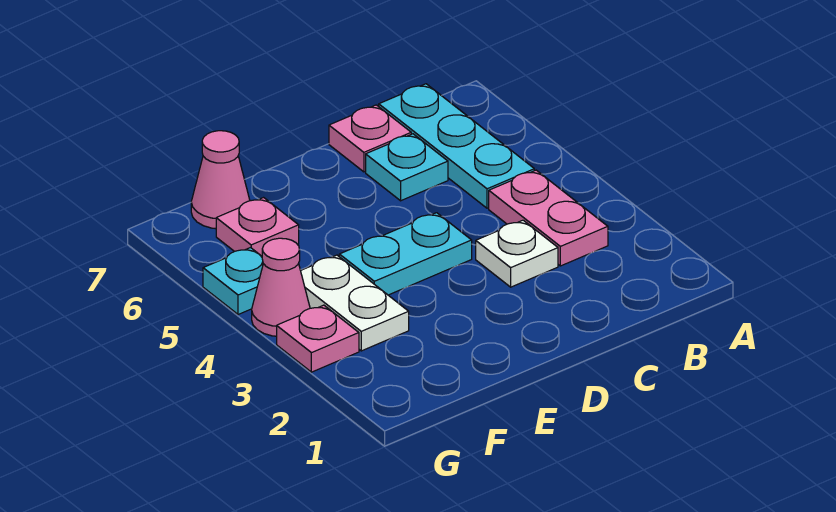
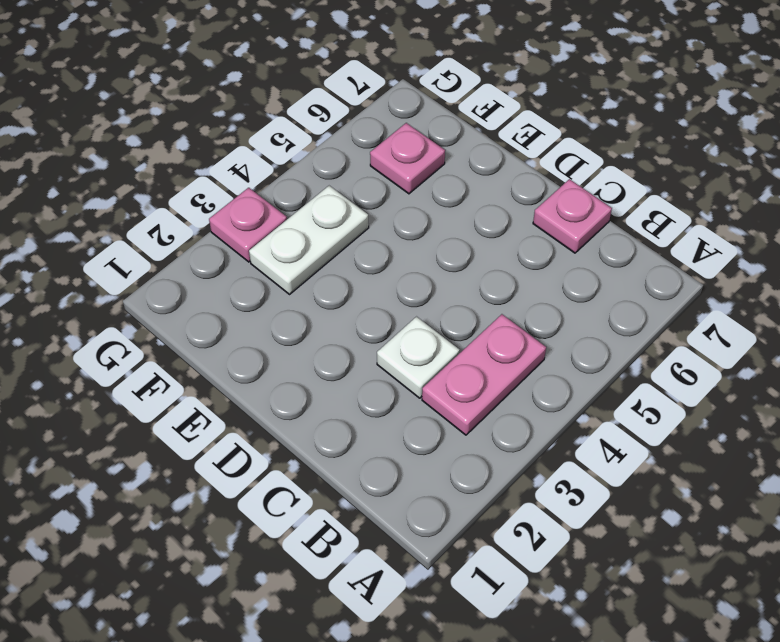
none -> cyan 1x3 plate [379,84,534,208]
none -> cyan 1x1 plate [366,134,448,201]
none -> cyan 1x2 plate [339,213,472,295]

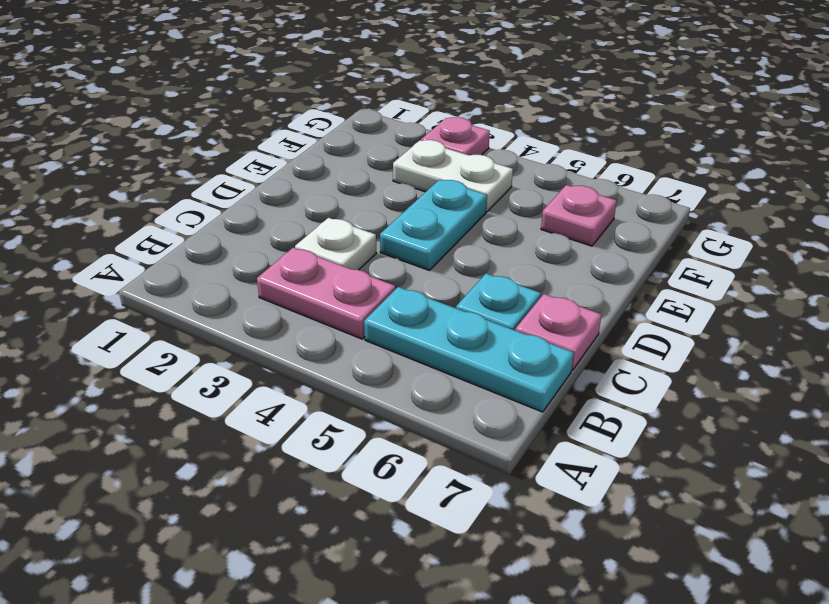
none -> pink 1x1 cone [191,131,250,229]
none -> pink 1x1 cone [252,238,310,336]
none -> cyan 1x1 plate [203,248,263,315]

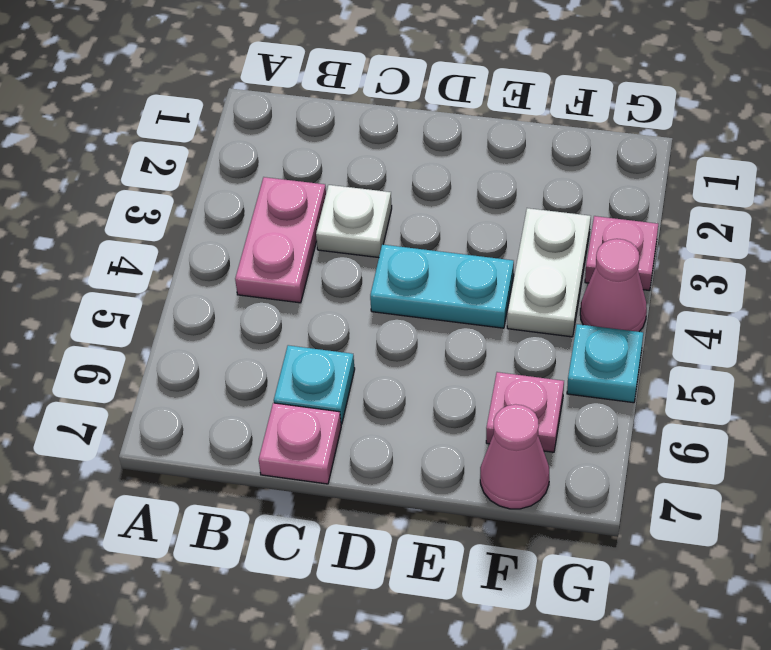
none -> cyan 1x3 plate [379,84,534,208]

